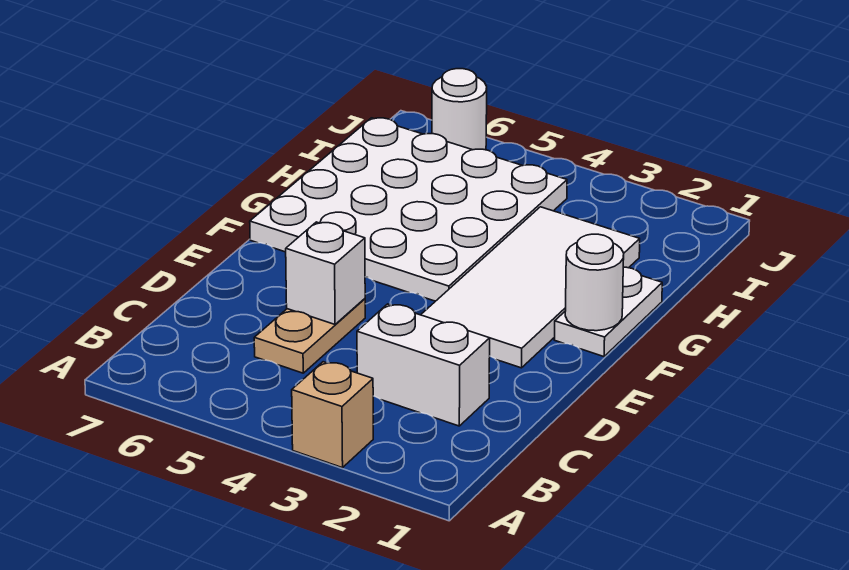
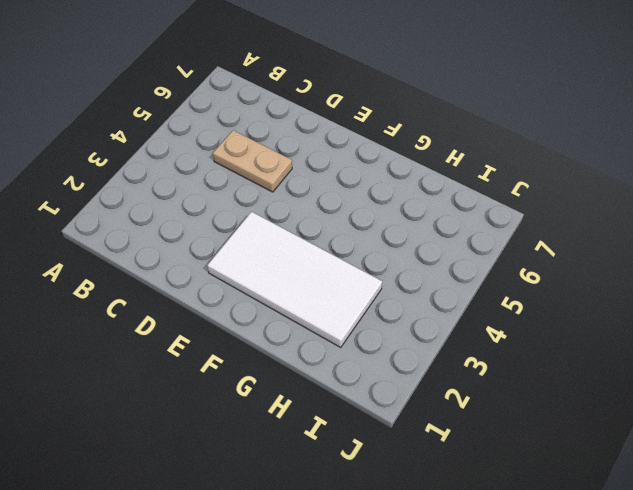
none -> tan 1x1 brick [292,362,373,468]
none -> white 1x2 brick [357,304,490,426]

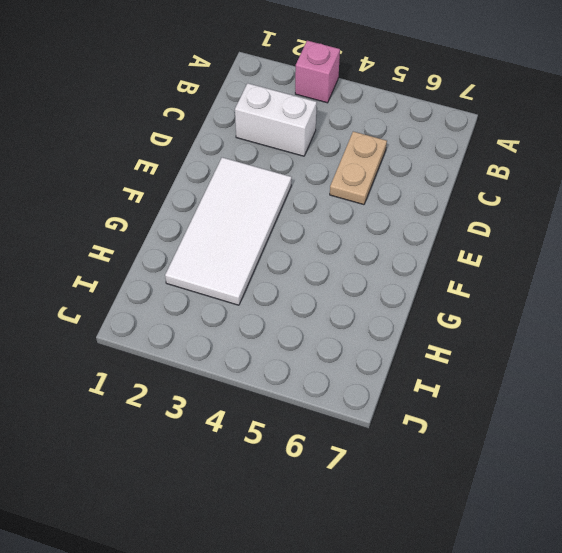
pink 1x1 brick [295,41,340,103] -> tan 1x1 brick [292,362,373,468]
none -> white 1x2 plate [554,267,662,357]
none -> white 4x4 plate [250,118,567,301]

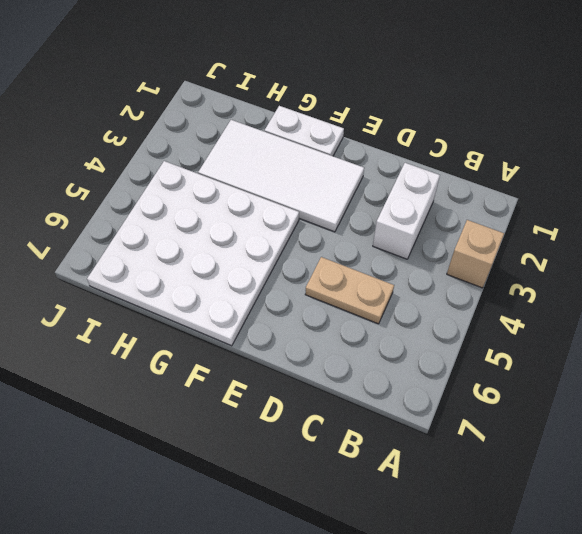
none -> white 1x1 round brick [432,69,487,150]
none -> white 1x1 brick [286,222,365,324]

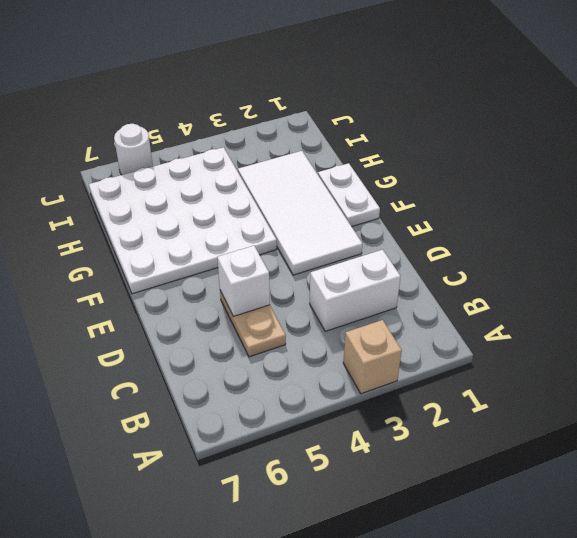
none -> white 1x1 round brick [565,234,624,331]

